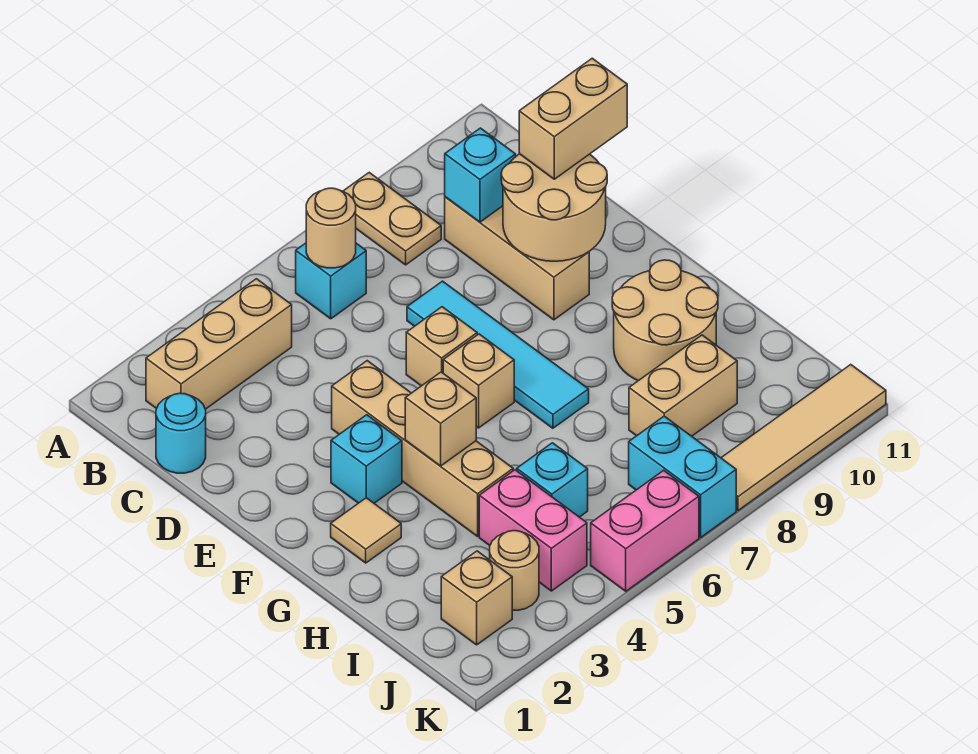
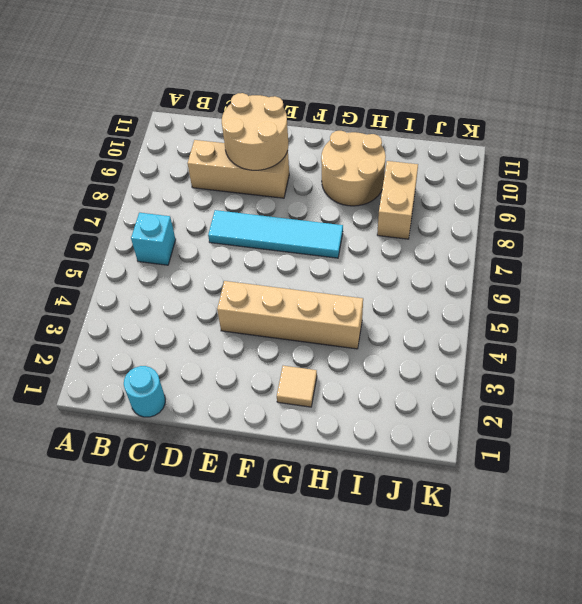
none -> tan 1x2 plate [343,173,441,265]
none -> tan 1x3 brick [146,279,292,409]
none -> tan 1x1 brick [406,307,477,386]

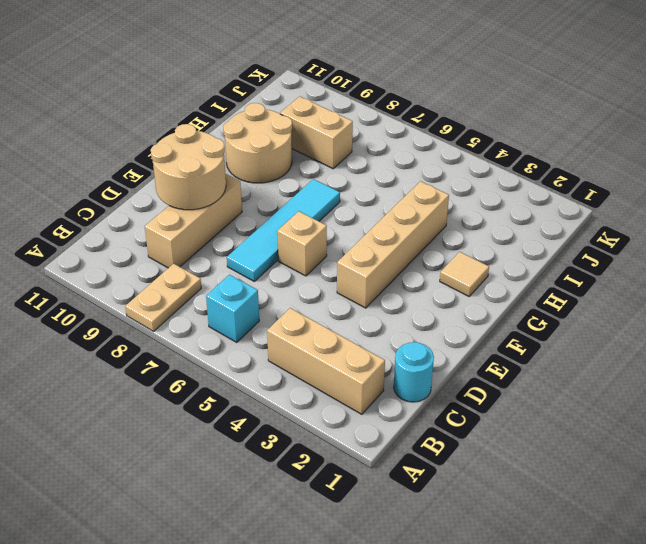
none -> cyan 1x1 brick [331,415,402,503]
none -> tan 1x1 brick [443,334,514,428]
none -> pink 1x2 brick [479,470,587,591]

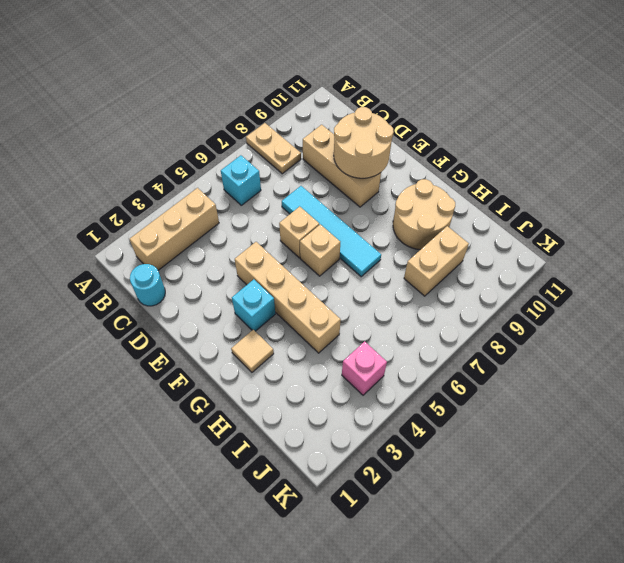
pink 1x1 brick [342,341,387,395] -> pink 1x2 brick [479,470,587,591]
none -> cyan 1x1 brick [517,443,588,517]
none -> tan 1x1 brick [441,551,512,645]
none -> tan 1x1 round brick [490,531,539,610]

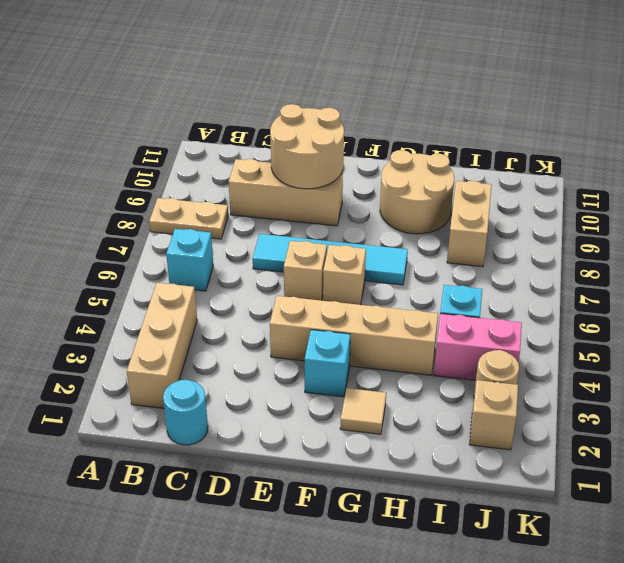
none -> cyan 1x2 brick [629,416,736,537]
none -> pink 1x2 brick [591,470,699,591]
none -> tan 1x4 tile [721,365,886,510]

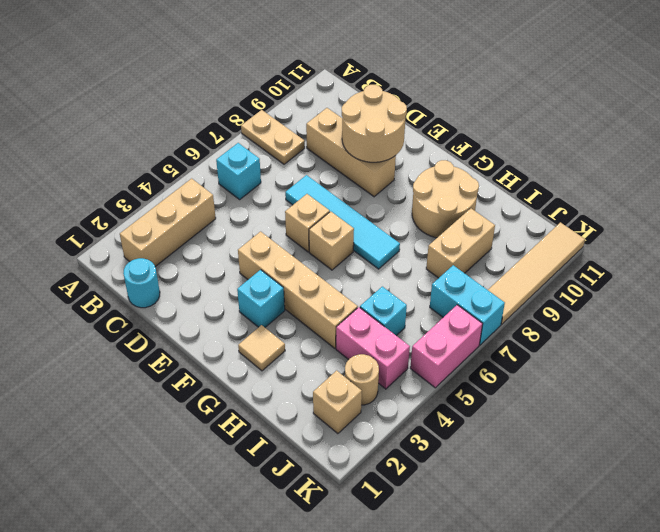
none -> tan 1x1 round brick [306,188,356,268]
none -> cyan 1x1 brick [445,128,516,222]
none -> tan 1x1 brick [405,372,476,466]

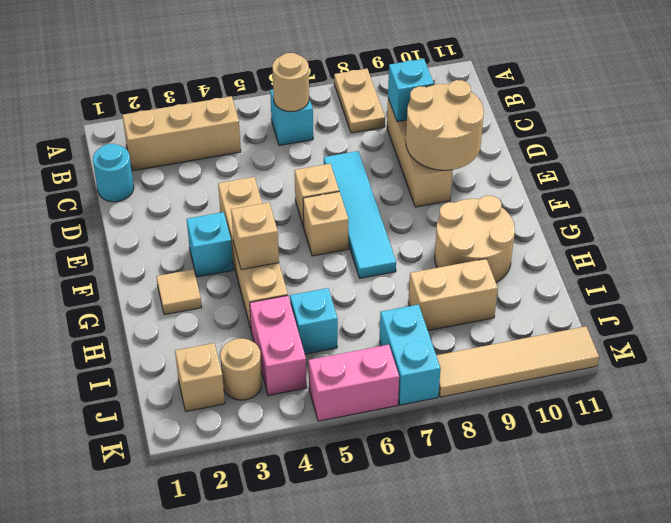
none -> tan 1x2 brick [519,58,627,179]

